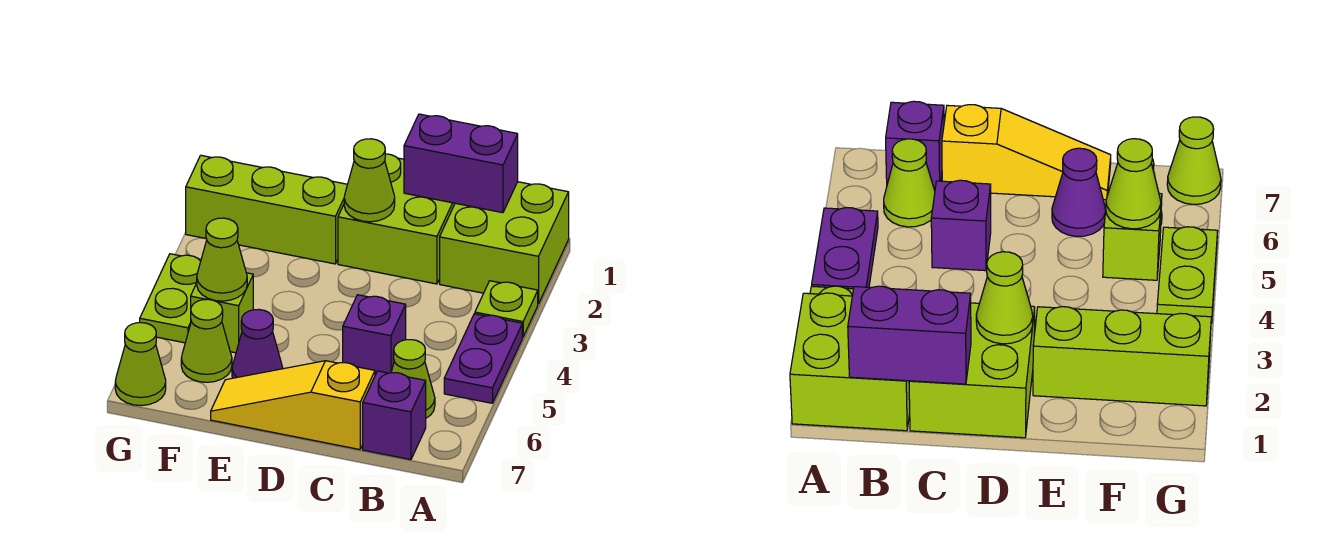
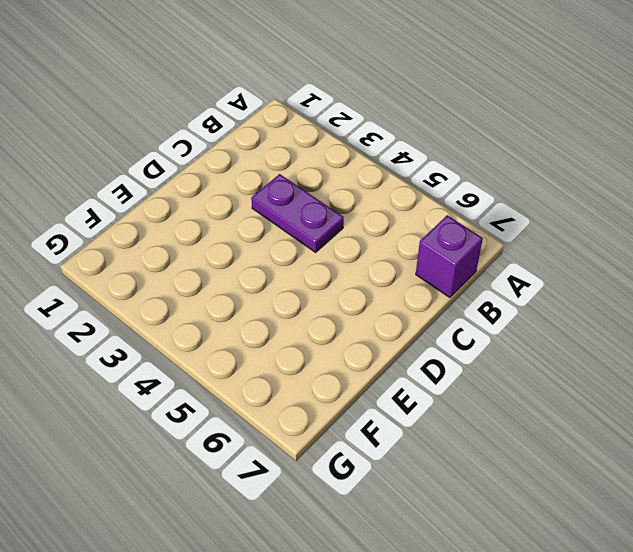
purple 1x2 plate [251,174,344,252] -> purple 1x2 plate moved to [444,314,522,403]
none -> lime 2x2 brick [440,182,569,304]
none -> lime 1x1 plate [475,281,538,337]
none -> lime 1x1 cone [391,340,435,418]

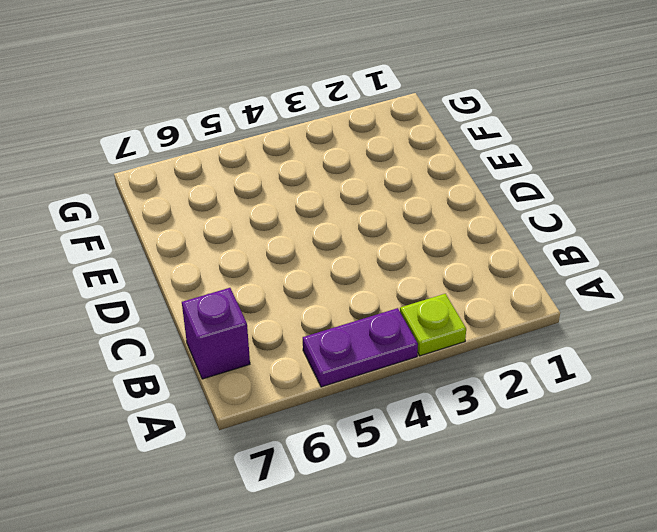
none -> lime 2x2 brick [440,182,569,304]
none -> lime 1x1 cone [391,340,435,418]
none -> lime 2x2 brick [338,154,455,284]

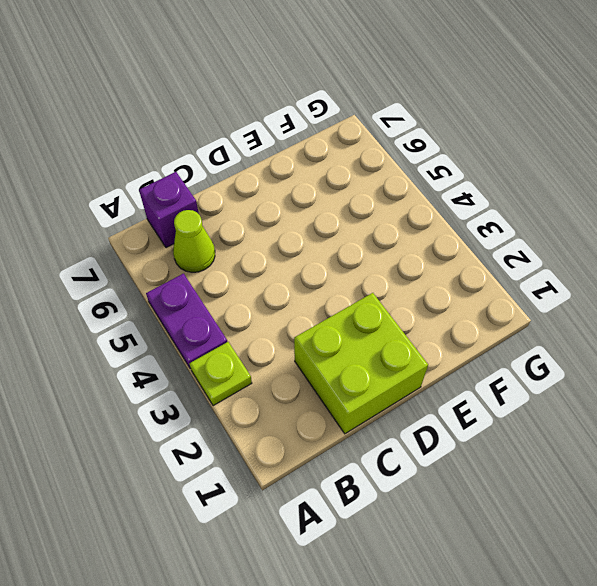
none -> lime 2x2 brick [440,182,569,304]
none -> purple 1x1 brick [343,295,406,375]
none -> yellow 1x3 slope [211,361,375,450]

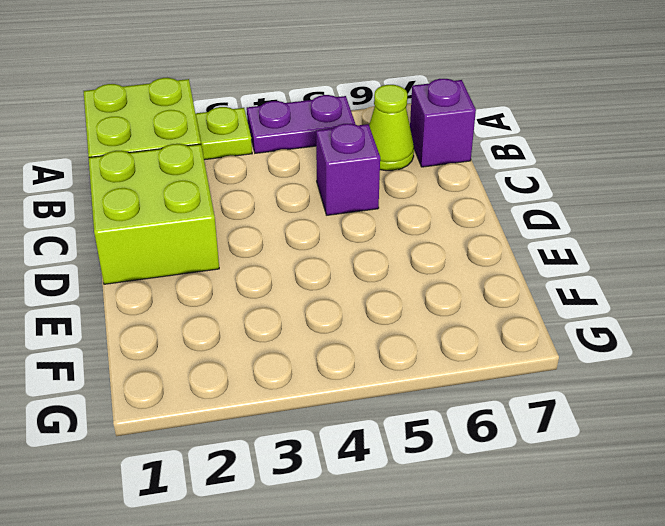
none -> yellow 1x3 slope [211,361,375,450]
none -> lime 1x3 brick [186,155,347,264]
none -> purple 1x1 cone [232,310,283,378]

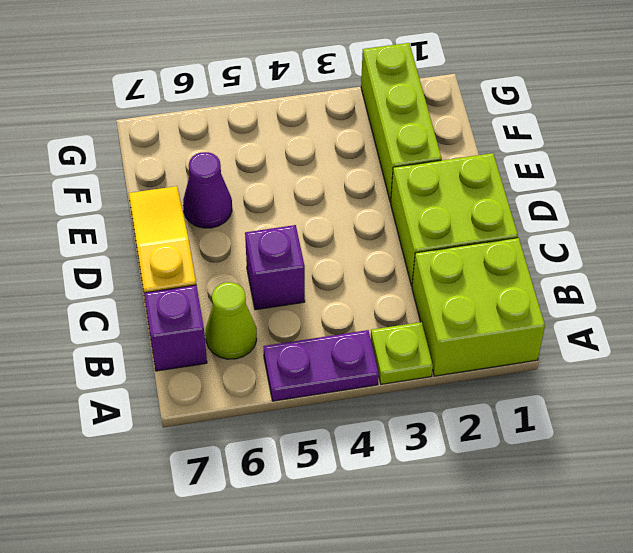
none -> lime 1x1 brick [191,273,253,353]
none -> lime 1x1 cone [181,299,232,382]
none -> lime 1x2 plate [140,254,201,343]

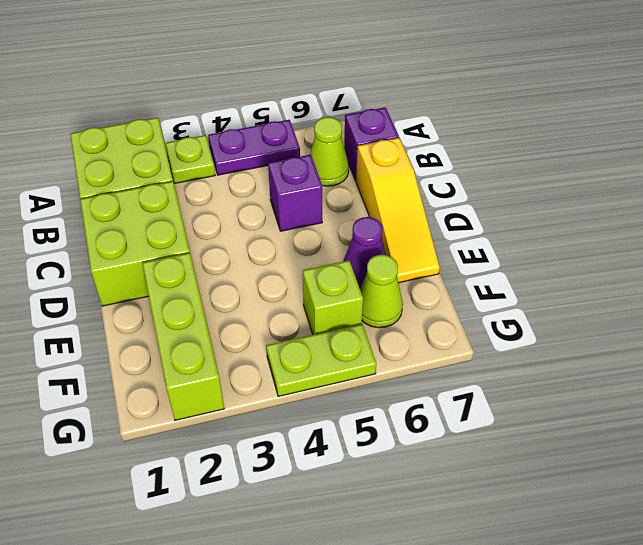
none -> lime 1x1 cone [115,323,166,406]
none -> purple 1x2 brick [404,114,518,213]
none -> lime 1x1 cone [344,139,395,222]

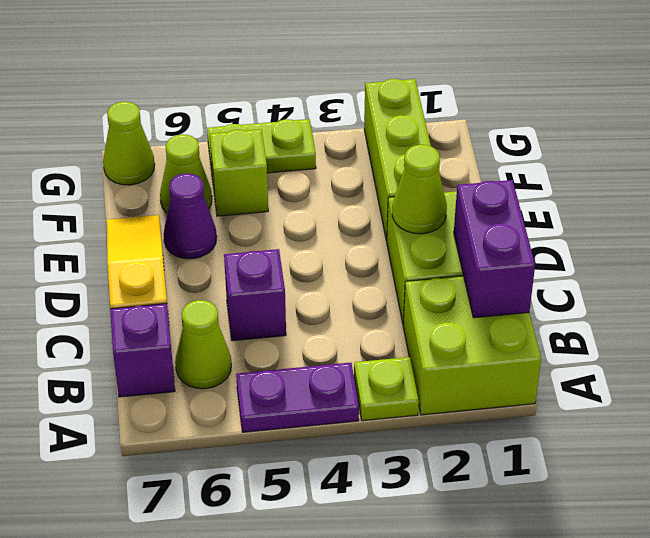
none -> lime 1x1 cone [197,218,247,301]

